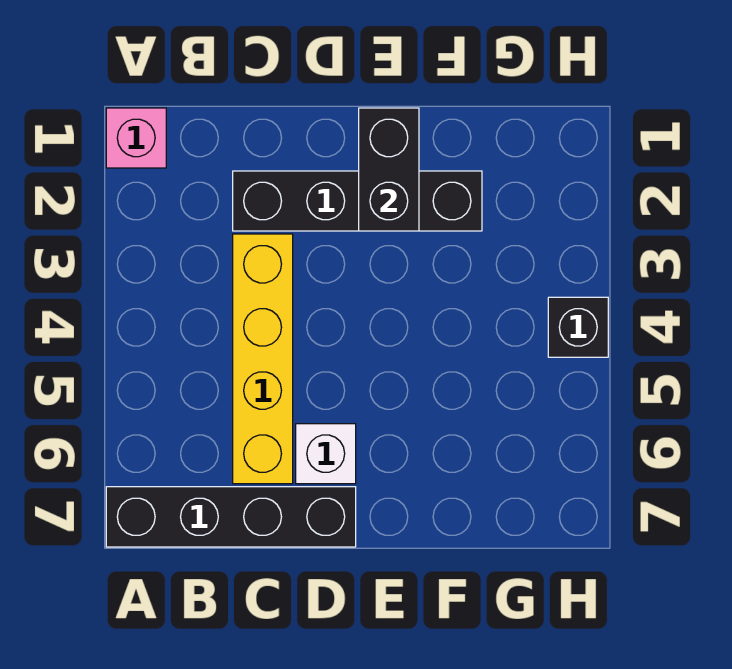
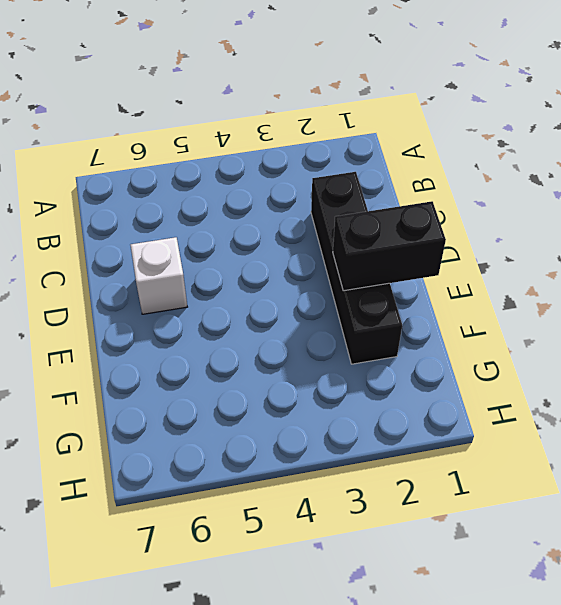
none -> pink 1x1 brick [106,108,166,168]
none -> black 1x4 brick [106,487,356,547]

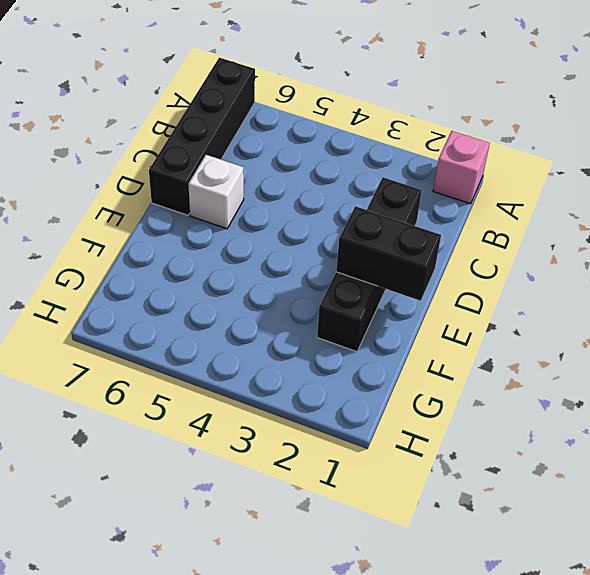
none -> yellow 1x4 brick [233,234,293,484]
none -> black 1x1 brick [548,297,608,357]

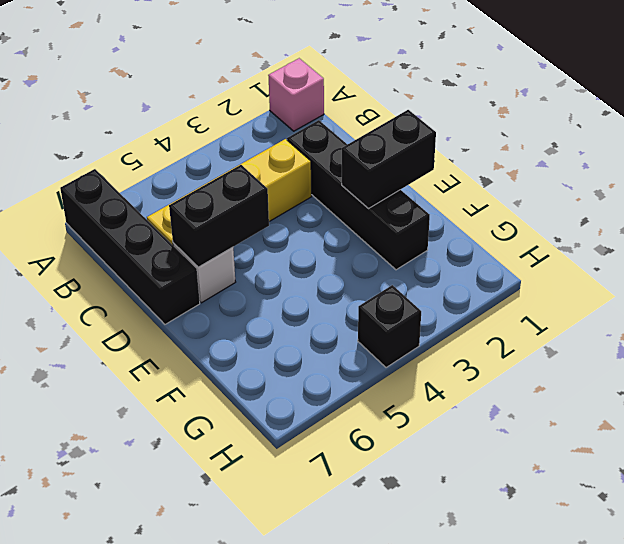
black 1x2 brick [169,165,269,267] -> none

